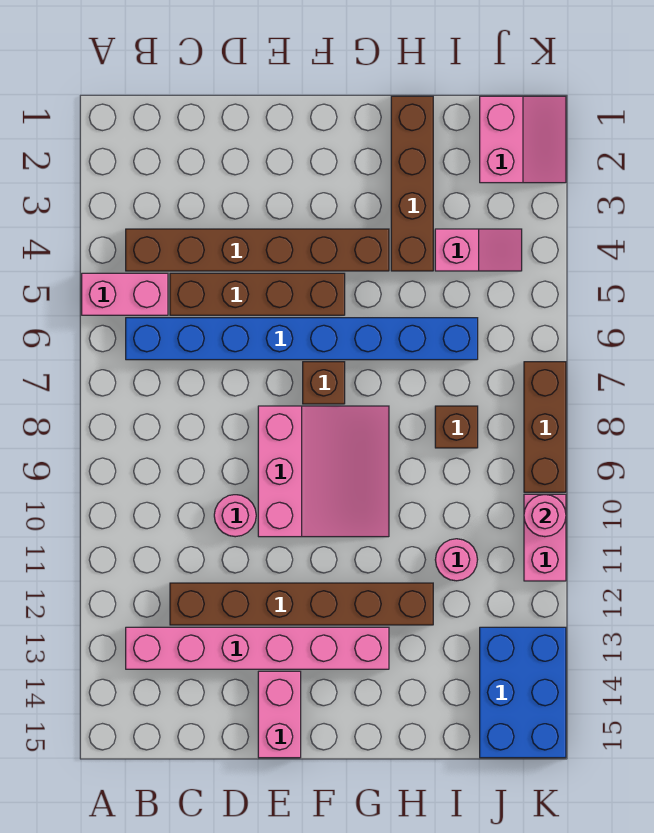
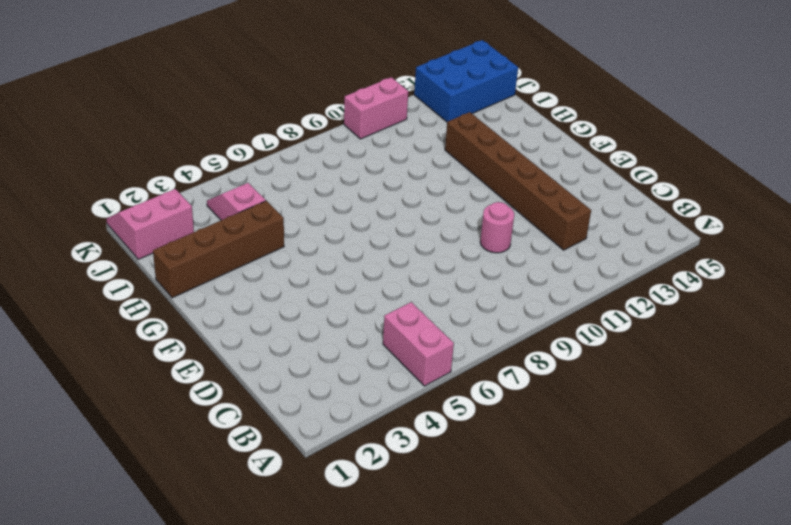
none -> brown 1x6 brick [126,229,389,271]
none -> blue 1x8 brick [126,318,478,360]
none -> pink 1x6 brick [126,627,389,669]

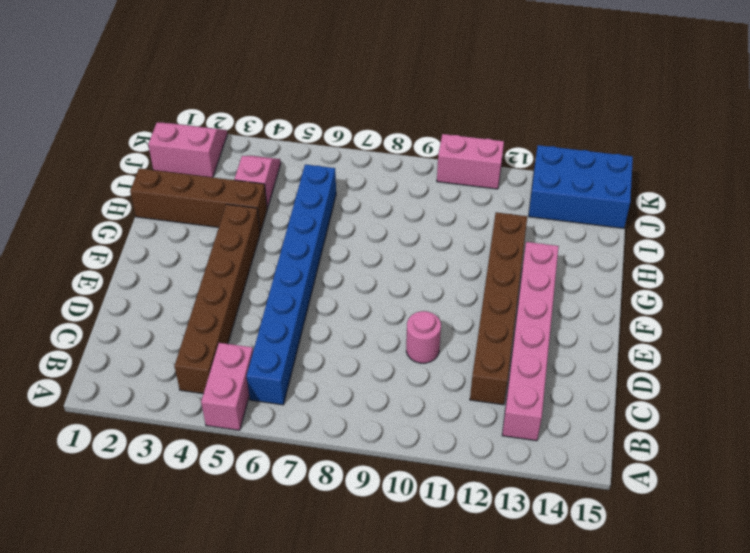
none -> brown 1x4 brick [170,273,345,315]
none -> pink 3x3 slope [258,406,389,537]
none -> pink 1x2 brick [258,671,301,758]

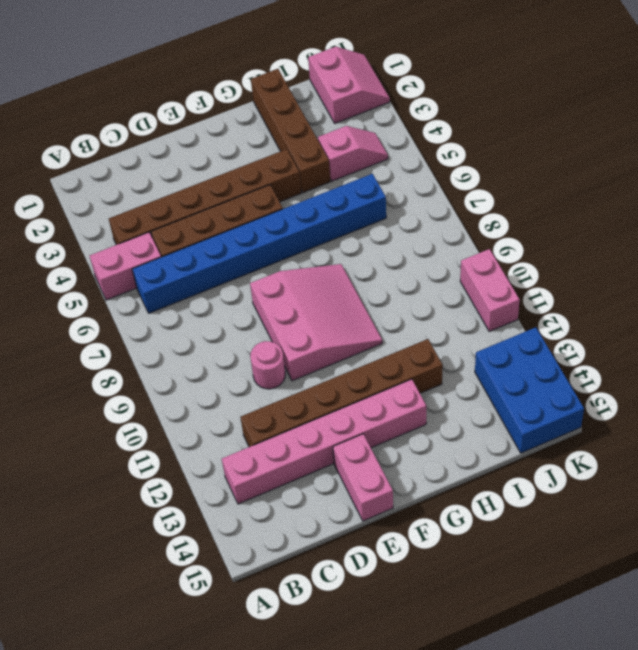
none -> brown 1x1 brick [303,362,345,404]
none -> brown 1x1 brick [435,406,478,448]
none -> pink 1x1 round brick [435,539,478,581]

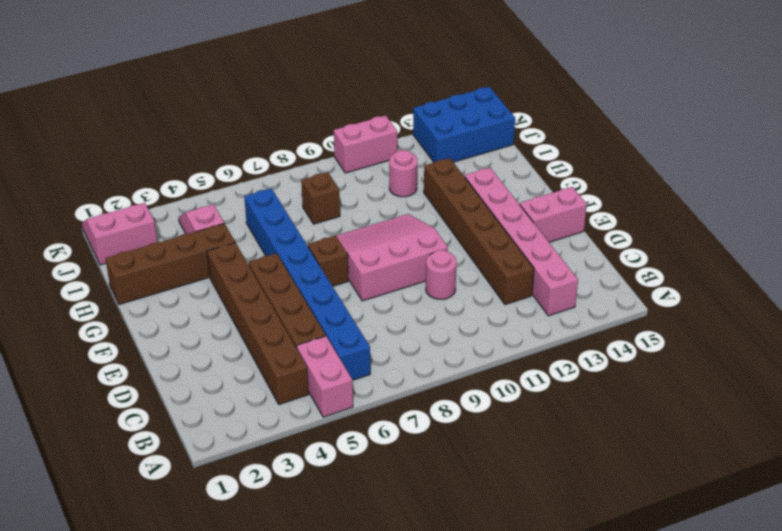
none -> brown 1x3 brick [524,362,566,492]
none -> pink 1x1 round brick [524,495,566,537]

